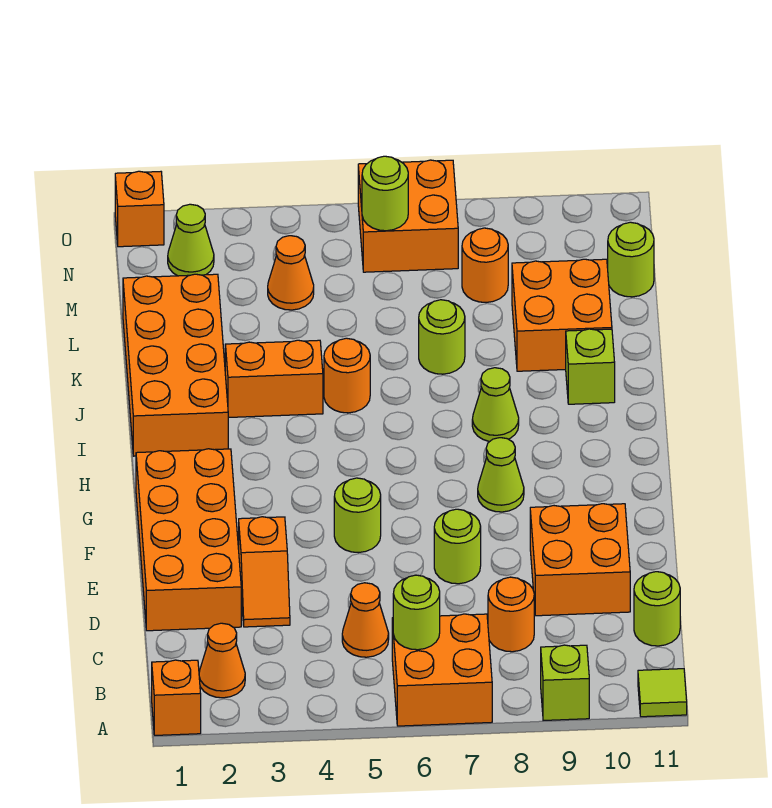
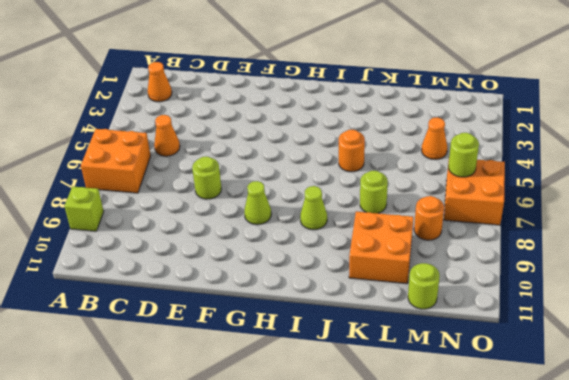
none -> orange 1x1 brick [152,660,201,735]
none -> lime 1x1 tile [638,669,687,717]
none -> orange 1x1 round brick [488,577,534,652]

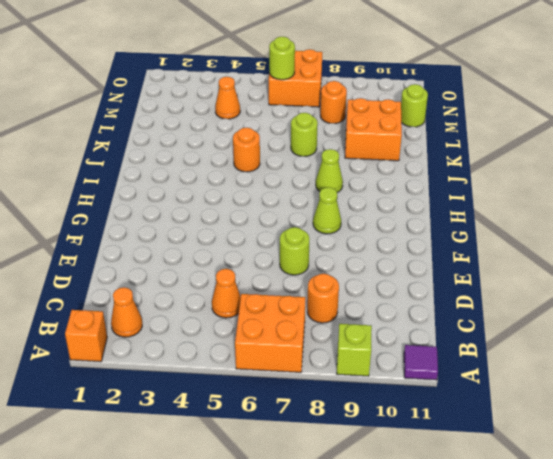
purple 1x1 tile [404,345,438,380] -> lime 1x1 tile [638,669,687,717]
none -> lime 1x1 round brick [634,572,680,646]
none -> orange 2x4 brick [136,449,241,631]
none -> orange 1x2 slope [239,517,290,627]

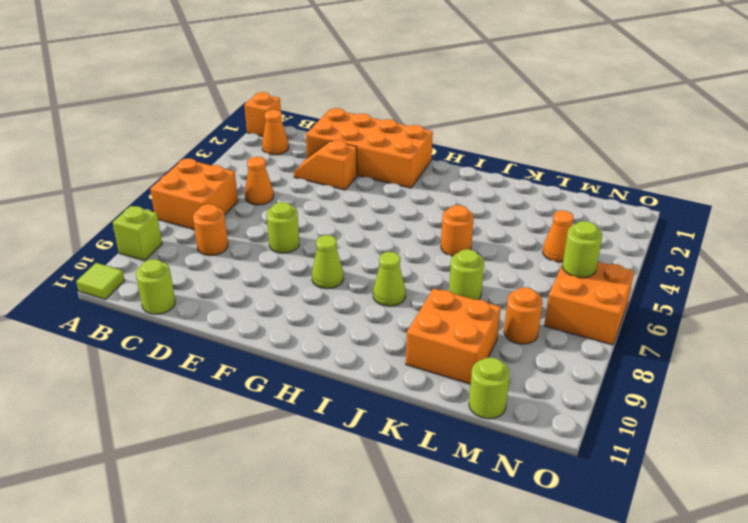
none -> orange 2x2 brick [530,504,630,616]
none -> lime 1x1 round brick [334,478,381,553]
none -> orange 2x4 brick [123,274,228,456]

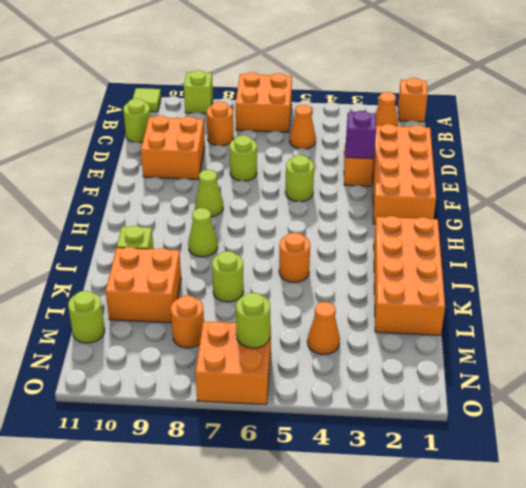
purple 1x1 brick [346,111,376,159] -> none
none -> orange 1x2 brick [225,340,323,418]
none -> lime 1x1 cone [168,204,214,276]
none -> orange 1x1 brick [115,171,164,247]

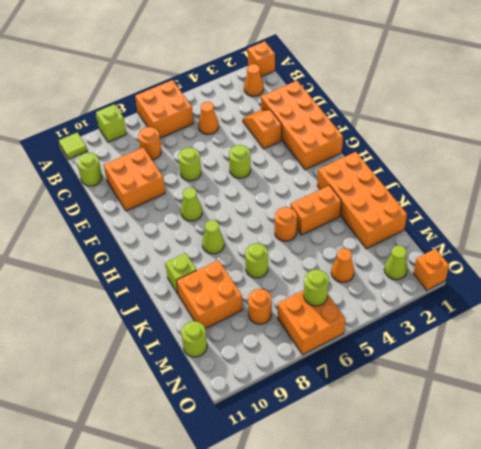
none -> lime 1x1 round brick [393,575,440,650]

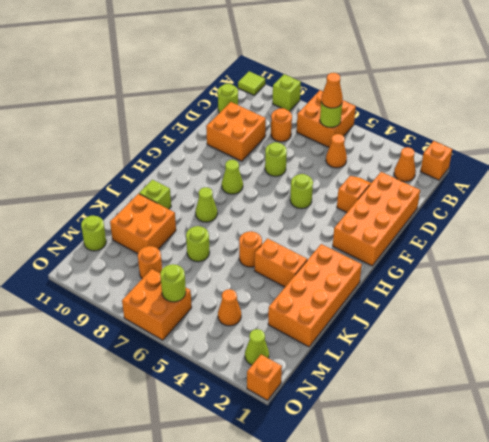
orange 1x1 cone [321,73,343,108] -> none

